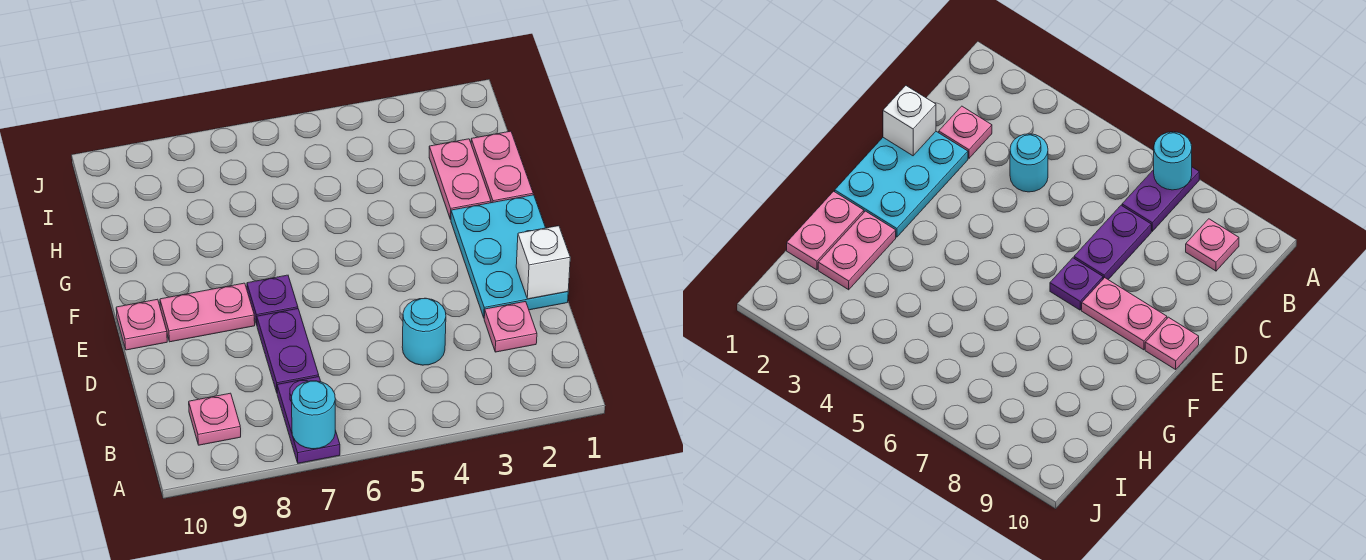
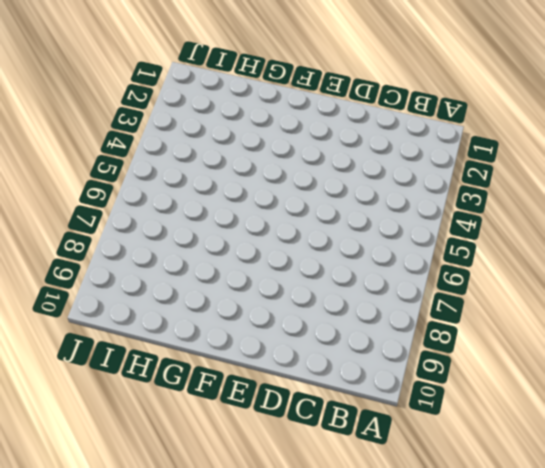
none -> purple 1x2 plate [277,377,340,463]
none -> pink 1x1 plate [189,393,241,445]
none -> pink 1x1 plate [484,301,537,352]

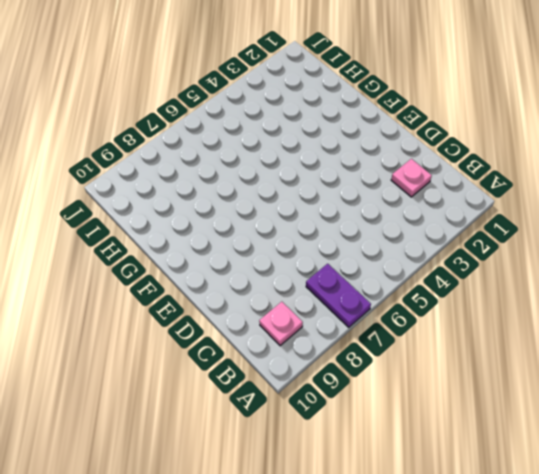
none -> cyan 1x1 round brick [402,298,446,365]
none -> purple 1x2 plate [257,309,319,392]
none -> cyan 2x3 plate [451,195,568,317]

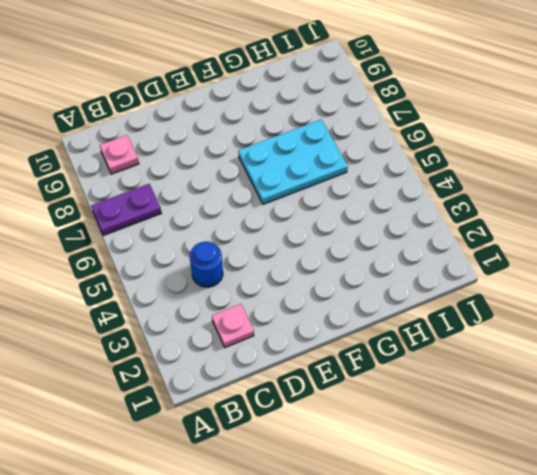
blue 1x1 round brick [190,242,223,287] -> cyan 1x1 round brick [402,298,446,365]
cyan 2x3 plate [238,119,348,204] -> cyan 2x3 plate moved to [451,195,568,317]
none -> purple 1x2 plate [257,309,319,392]
none -> purple 1x1 plate [247,275,298,325]
none -> pink 1x2 plate [160,283,255,342]

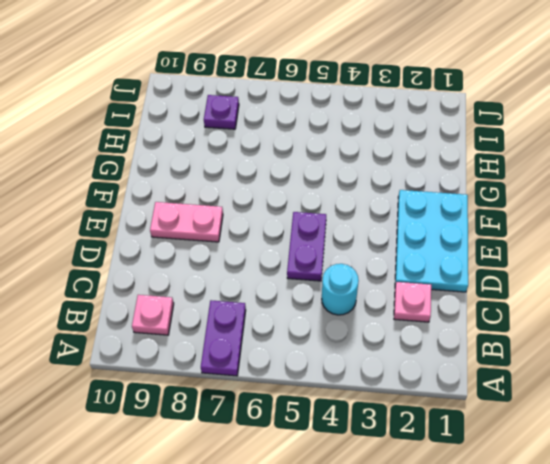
purple 1x2 plate [287,212,326,281] -> purple 1x2 plate moved to [257,309,319,392]
purple 1x1 plate [204,95,239,129] -> purple 1x1 plate moved to [247,275,298,325]
none -> pink 1x1 plate [116,299,167,350]
none -> pink 1x2 plate [471,131,533,203]
none -> pink 1x2 plate [429,139,491,220]

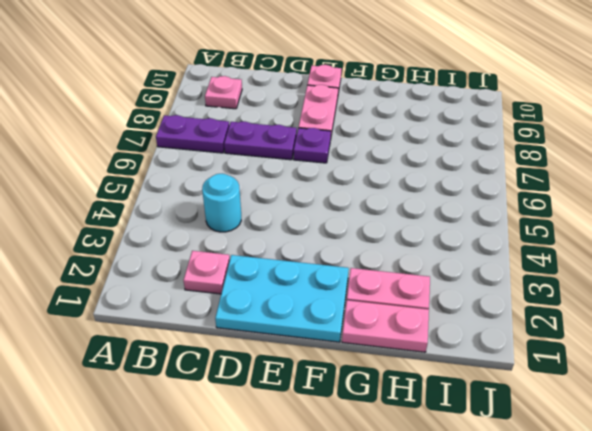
none -> cyan 1x1 round brick [292,381,335,449]
none -> white 1x1 brick [516,226,570,299]

